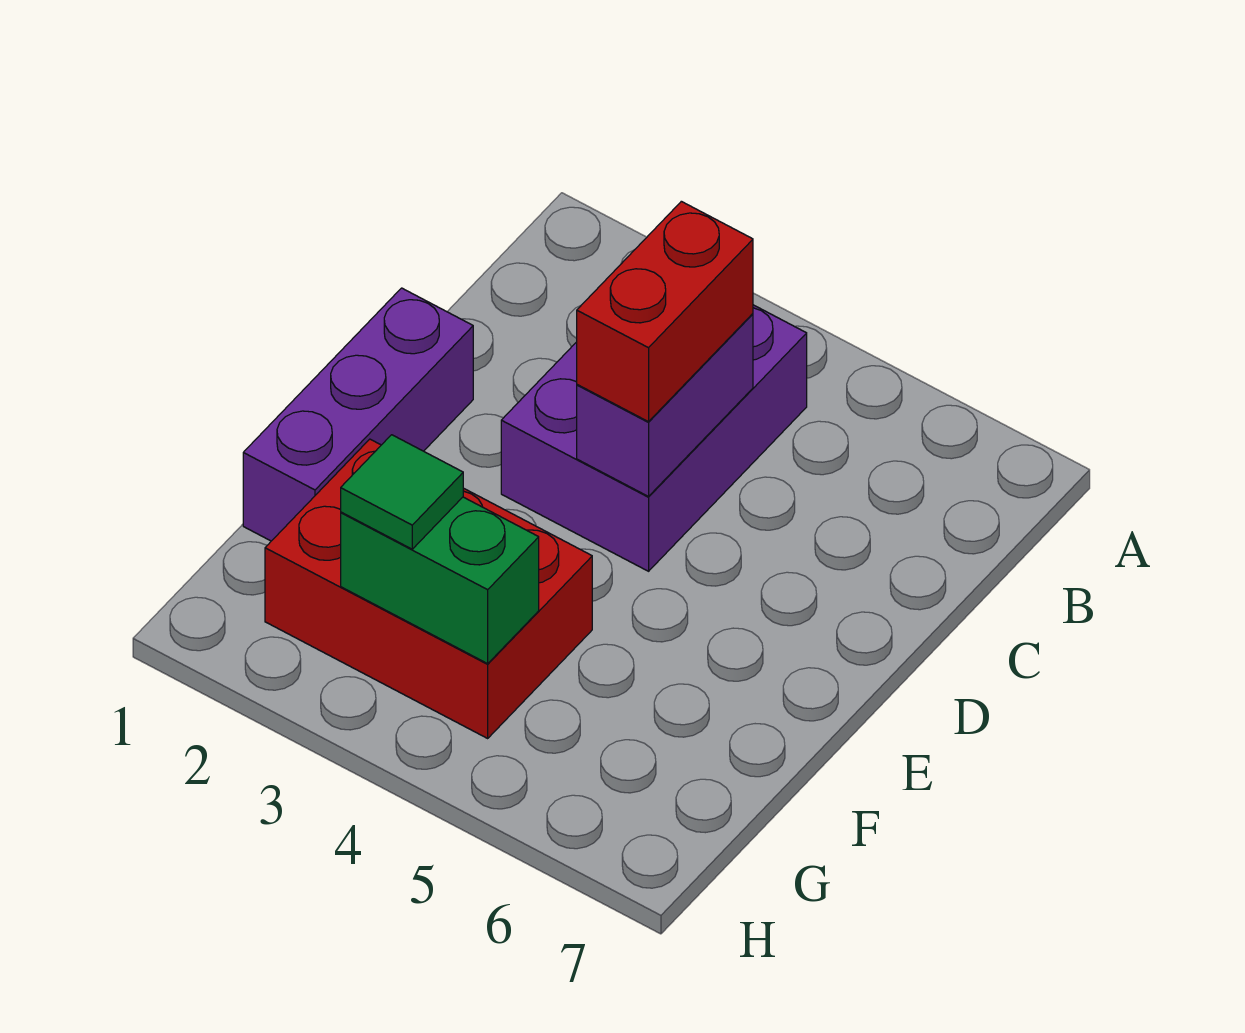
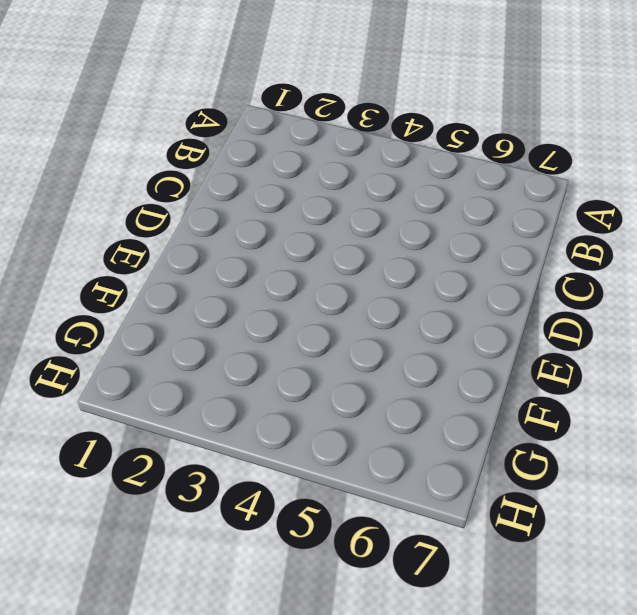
none -> purple 2x3 brick [501,305,807,571]
none -> purple 1x3 brick [243,288,473,541]

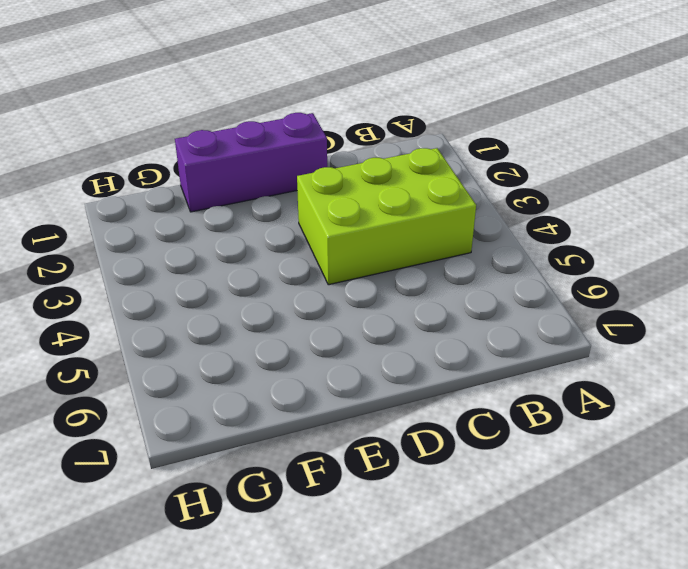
lime 2x3 brick [297,148,476,285] -> purple 2x3 brick [501,305,807,571]
none -> red 2x3 brick [265,439,592,738]
none -> purple 1x2 brick [577,314,753,497]

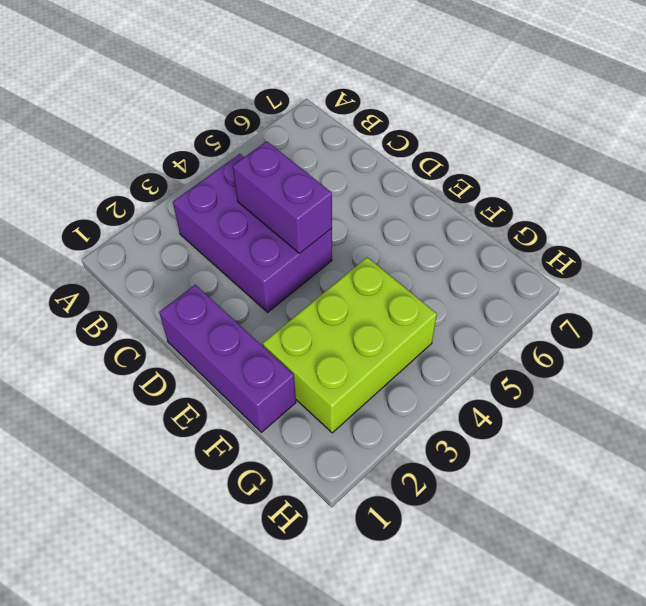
lime 2x3 brick [263,257,437,433] -> red 2x3 brick [265,439,592,738]
none -> green 1x2 brick [341,497,539,664]
none -> red 1x2 brick [577,201,753,422]

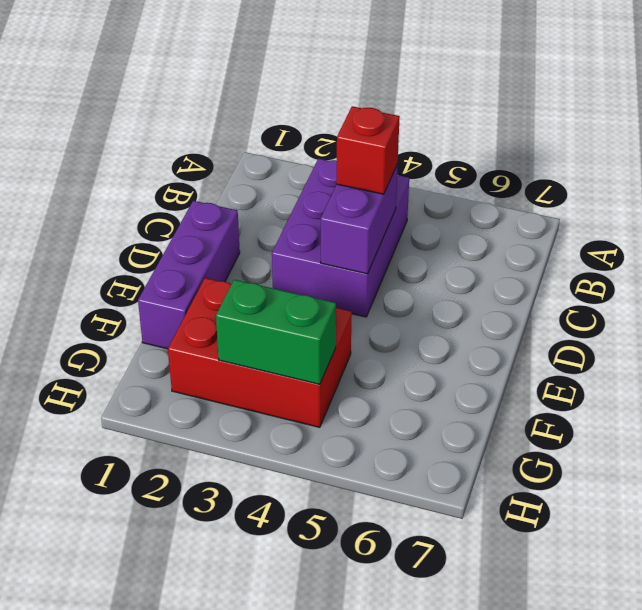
red 1x1 brick [336,106,400,194] -> red 1x2 brick [577,201,753,422]
none -> green 1x1 tile [341,435,463,549]

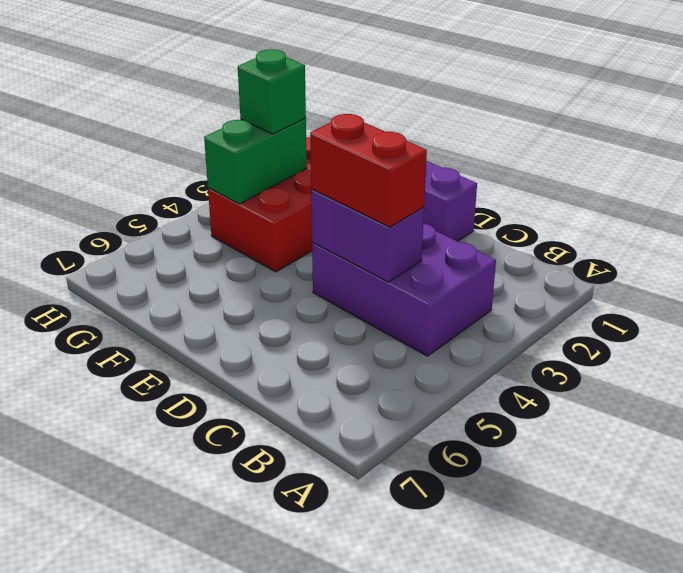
green 1x1 brick [238,49,306,134] -> green 1x1 tile [341,435,463,549]

